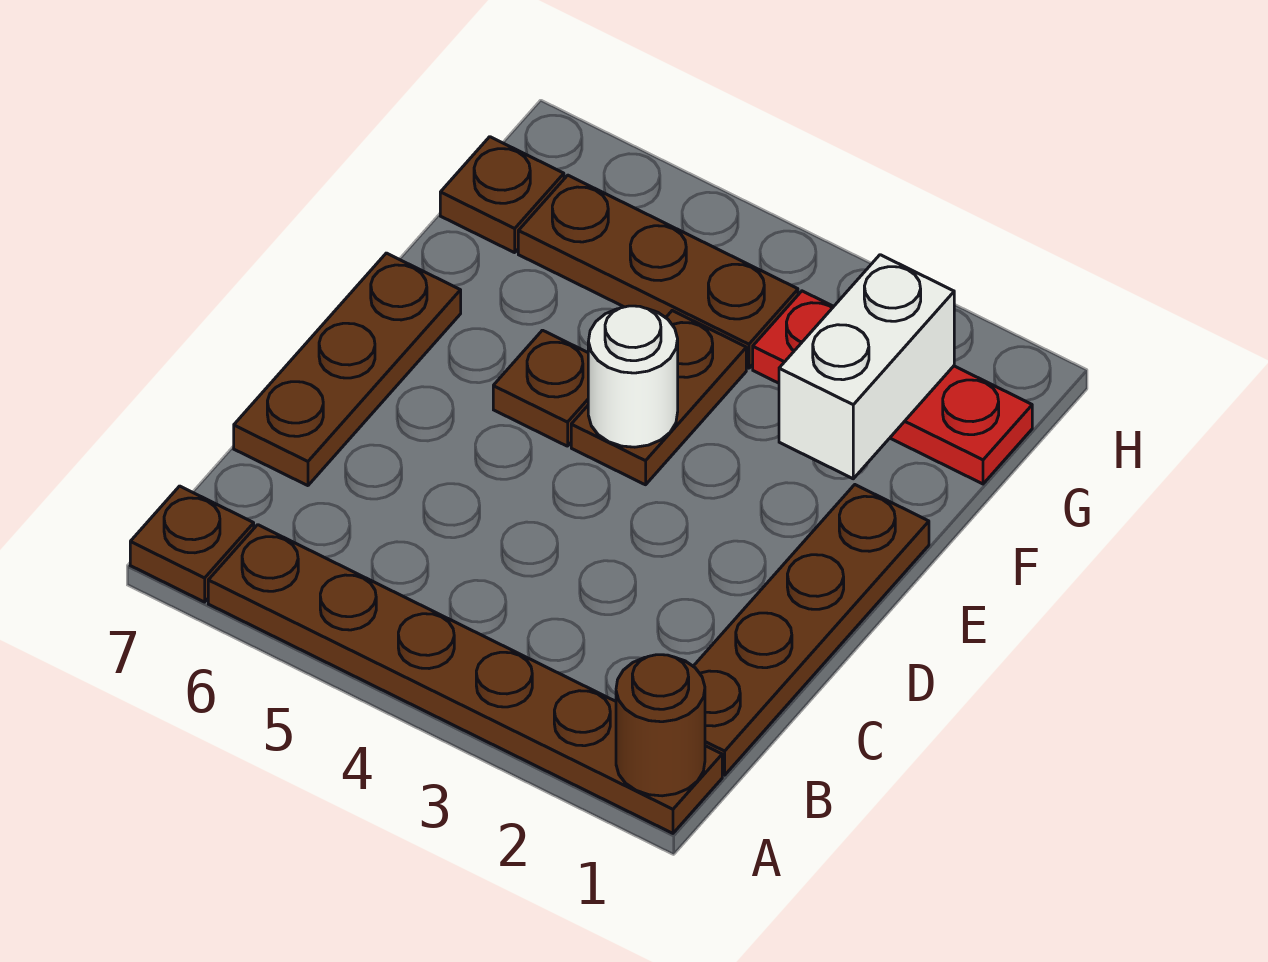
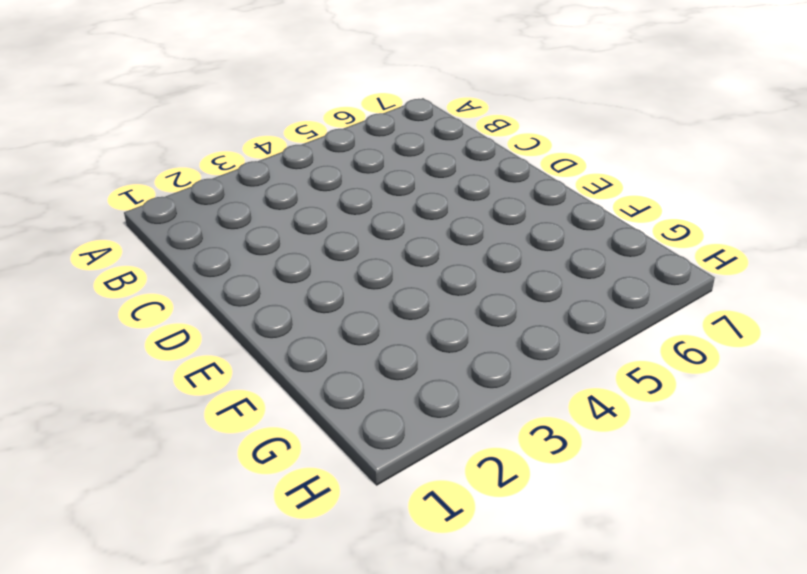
none -> brown 1x6 plate [208,525,722,833]
none -> brown 1x1 plate [130,486,254,602]
none -> brown 1x4 plate [693,485,929,775]

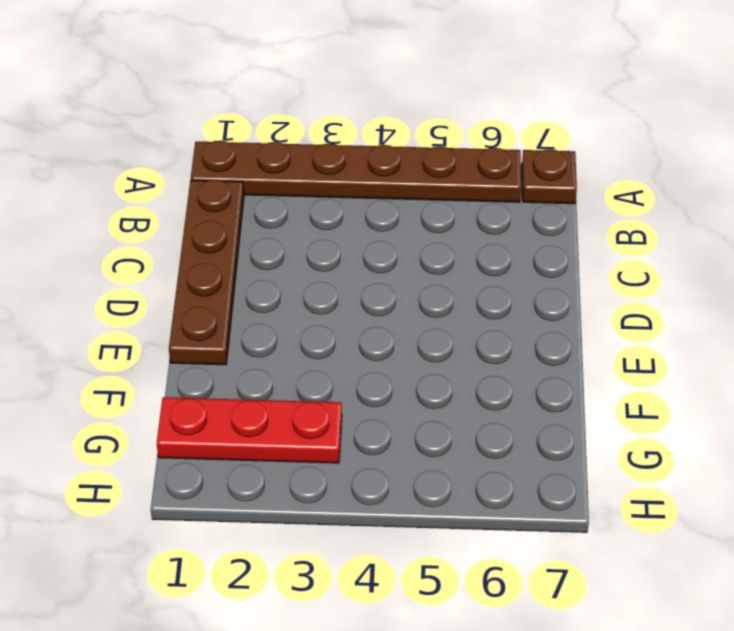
none -> brown 1x3 plate [234,253,461,486]
none -> brown 1x2 plate [571,311,746,485]
none -> brown 1x1 plate [493,330,588,446]

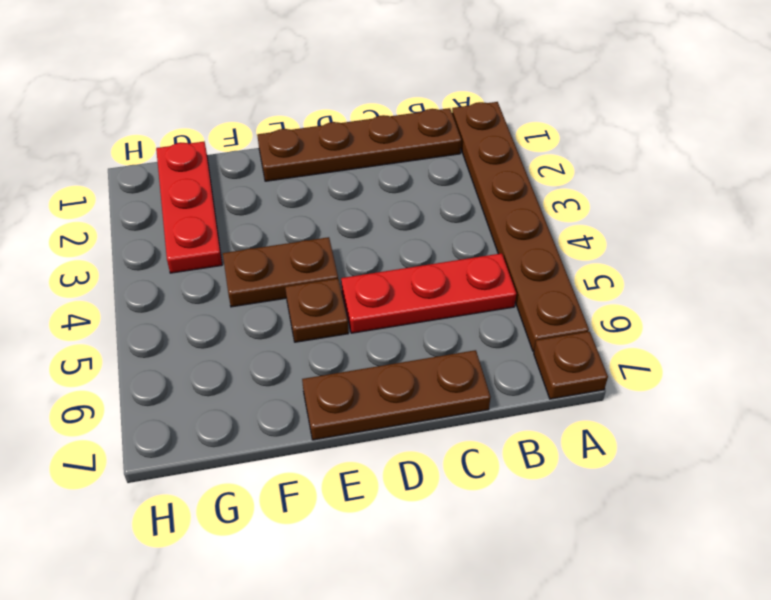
red 1x3 plate [341,253,516,333] -> none
none -> brown 1x3 plate [518,175,798,368]
none -> brown 1x1 plate [440,137,564,253]
none -> brown 1x1 round brick [616,655,705,796]

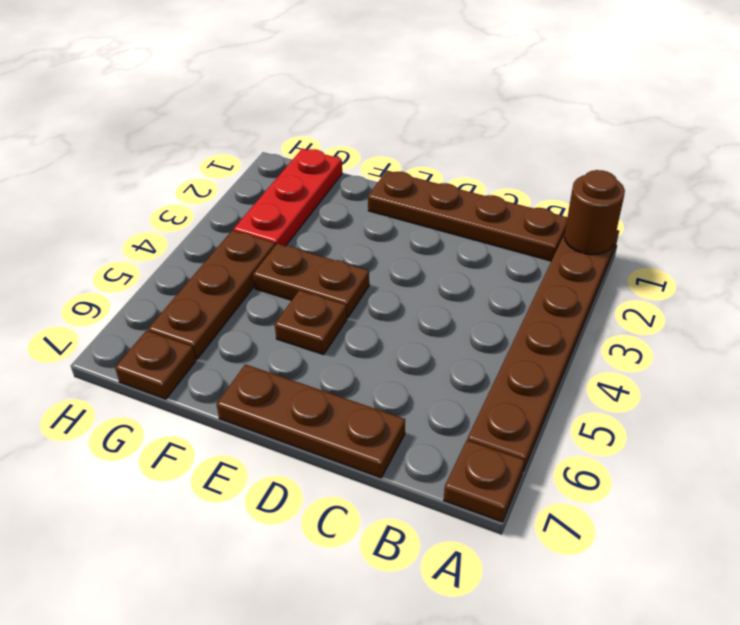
none -> white 1x1 round brick [588,306,678,447]
none -> white 1x2 brick [779,255,954,479]

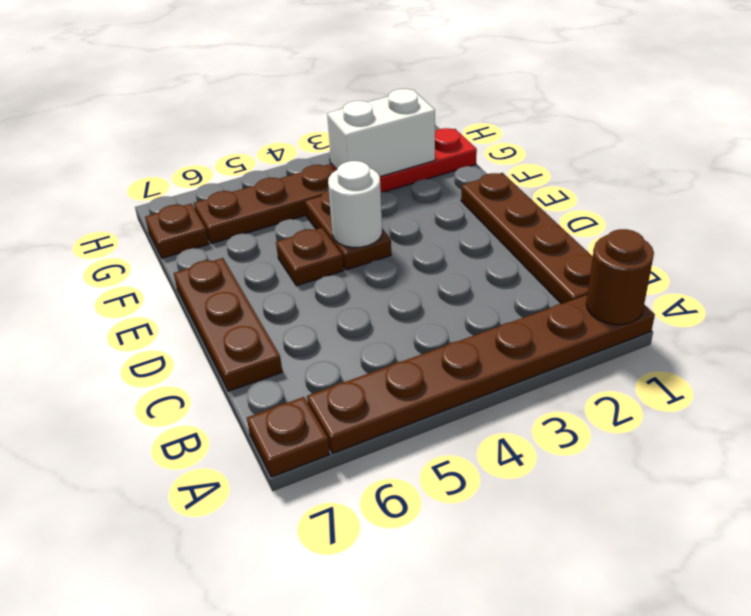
white 1x2 brick [327,89,435,177] -> white 1x2 brick turned to [779,255,954,479]

